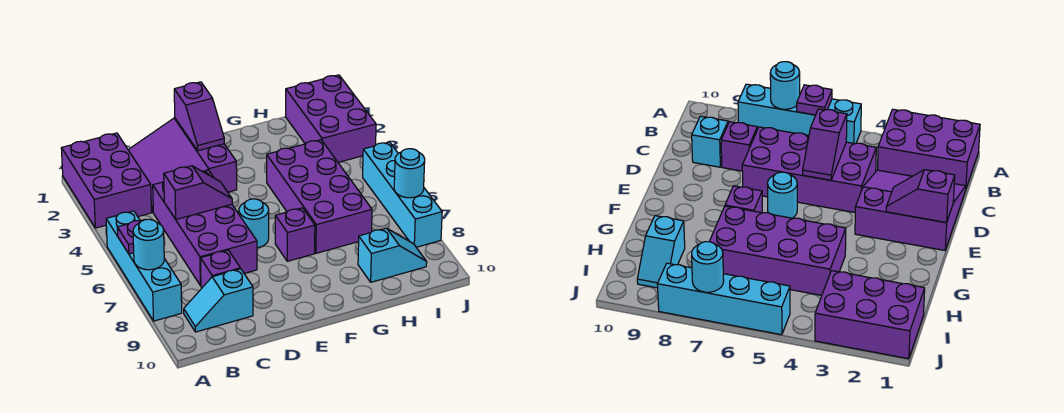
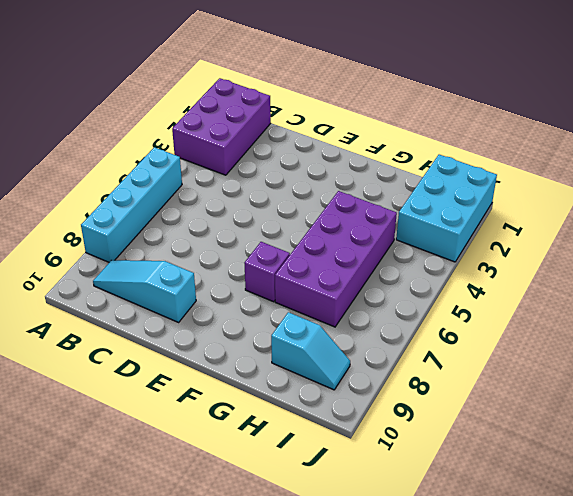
cyan 1x3 slope [93,260,196,322] -> cyan 1x2 slope [184,269,253,332]
cyan 2x3 brick [396,155,497,262] -> purple 2x3 brick [286,75,376,162]
none -> purple 3x3 slope [128,118,237,212]
none -> purple 2x4 brick [153,170,257,286]
none -> purple 1x1 brick [201,250,240,288]

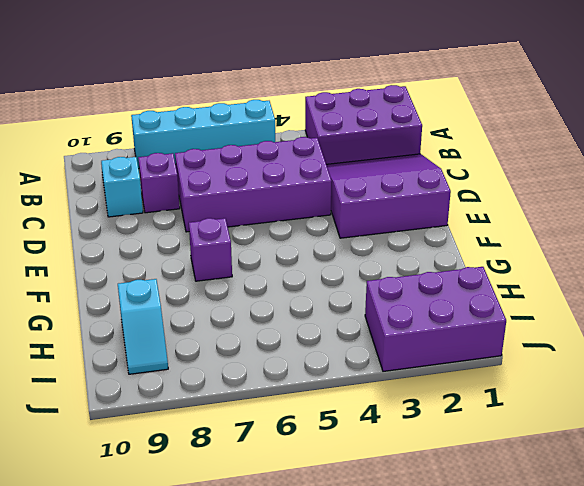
none -> cyan 1x1 round brick [239,199,269,248]
none -> purple 2x4 brick [267,140,372,253]
none -> cyan 1x4 brick [363,142,442,247]

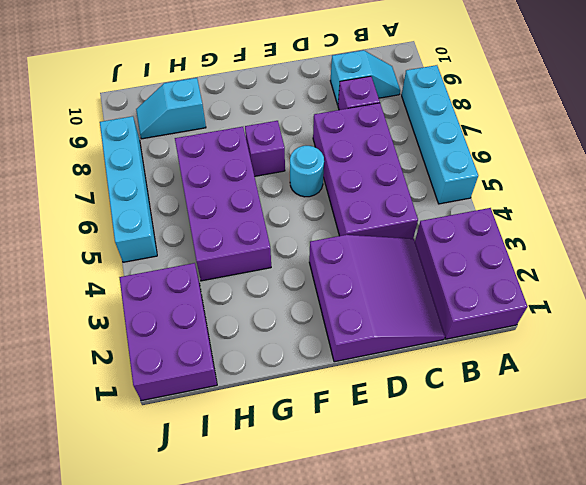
none -> purple 1x1 plate [117,220,143,254]
none -> cyan 1x1 round brick [133,219,164,270]
none -> purple 1x2 slope [164,166,232,219]

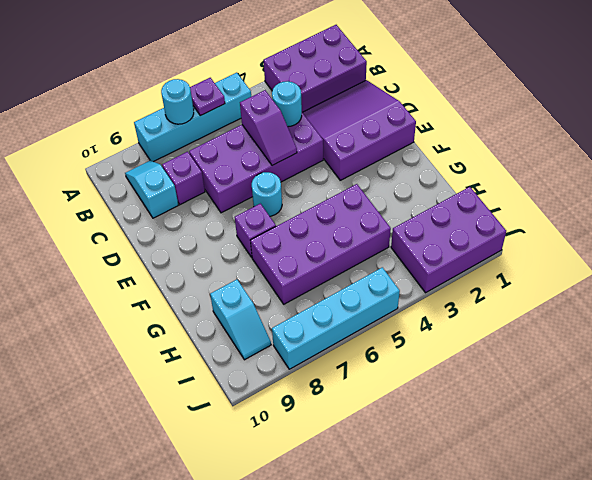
cyan 1x1 round brick [272,81,302,127] -> cyan 1x1 round brick moved to [394,149,425,198]
none -> purple 1x2 slope [174,82,224,151]

